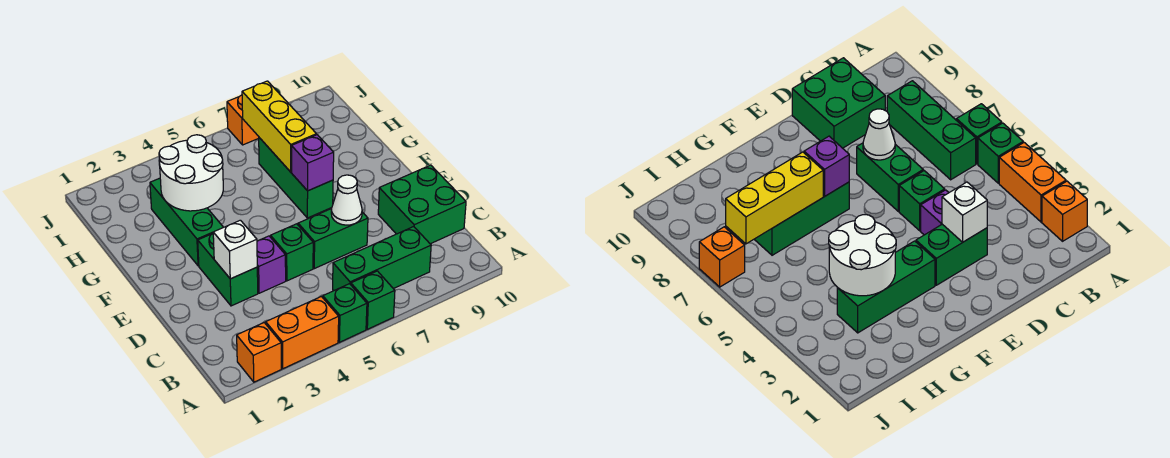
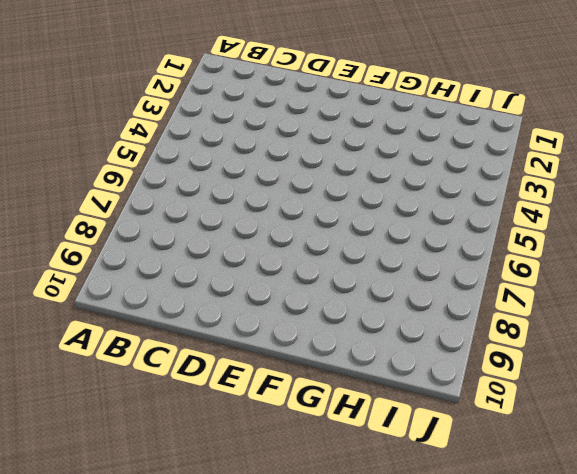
none -> orange 1x1 brick [237,323,281,382]
none -> orange 1x2 brick [266,297,339,369]
none -> green 1x1 brick [323,284,367,342]

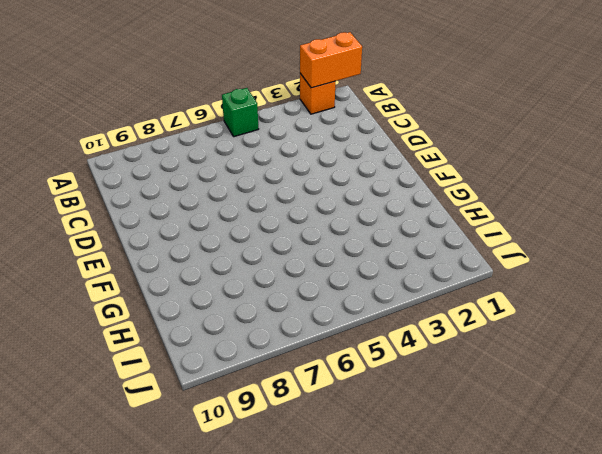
orange 1x2 brick [300,32,362,88] -> orange 1x2 brick moved to [266,297,339,369]
none -> green 1x1 brick [351,271,395,329]
none -> green 1x3 brick [333,227,431,291]
none -> green 2x2 brick [378,165,466,244]

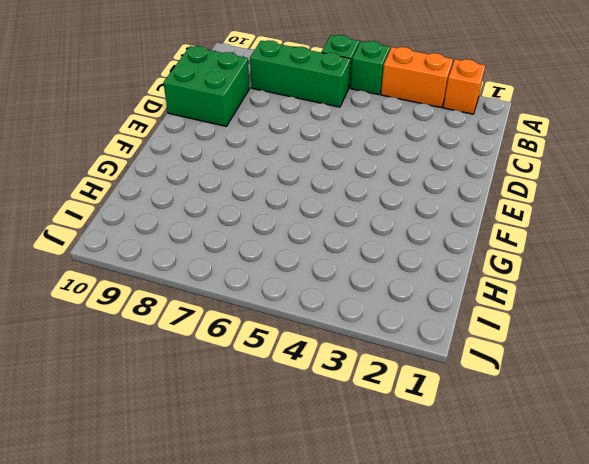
none -> green 1x2 brick [198,234,258,306]
none -> purple 1x1 brick [257,236,286,293]
none -> green 1x1 brick [271,224,313,281]

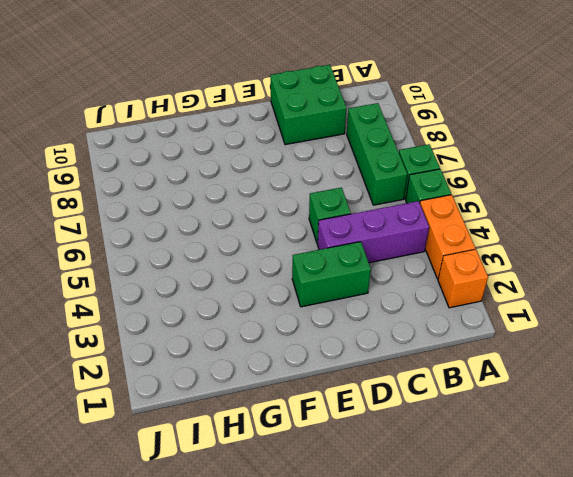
purple 1x3 brick [318,201,429,263] -> purple 1x1 brick [257,236,286,293]
none -> green 1x2 brick [298,209,368,269]
none -> green 1x3 brick [150,178,223,266]
none -> green 1x3 brick [259,138,333,218]

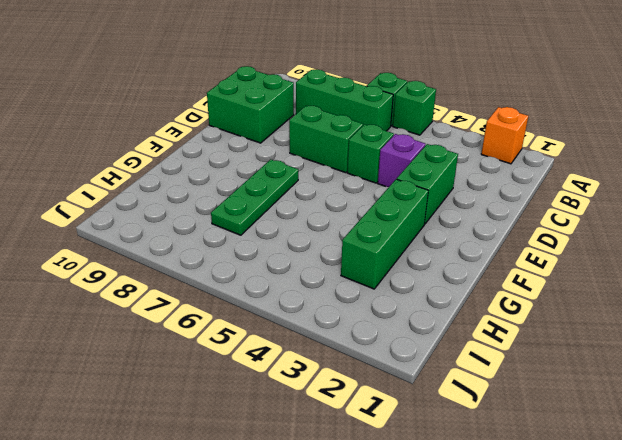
green 1x3 plate [211,159,298,235] -> green 1x3 brick [259,138,333,218]
none -> orange 1x2 brick [266,297,339,369]
none -> orange 1x1 brick [227,95,259,145]
none -> white 1x1 brick [213,220,257,279]

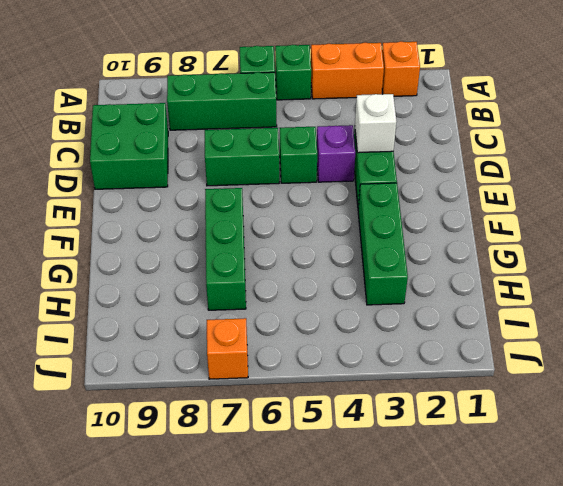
none -> white 1x1 cone [331,175,362,225]
none -> purple 1x1 brick [292,135,334,191]
none -> white 2x2 round brick [159,135,223,211]

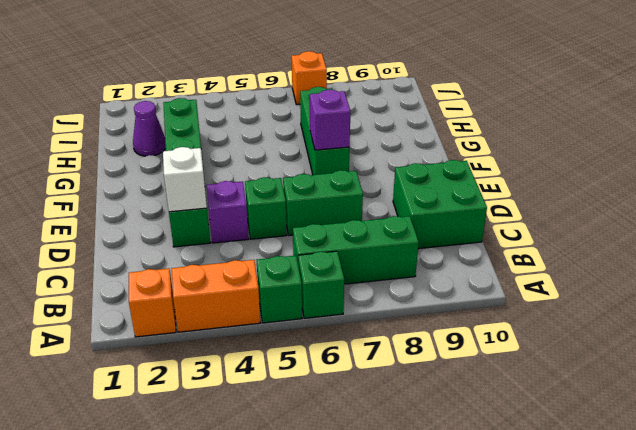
purple 1x1 cone [133,101,166,156] -> none
none -> white 1x1 cone [331,175,362,225]
none -> white 2x2 round brick [159,135,223,211]
none -> yellow 1x3 brick [242,81,316,172]

